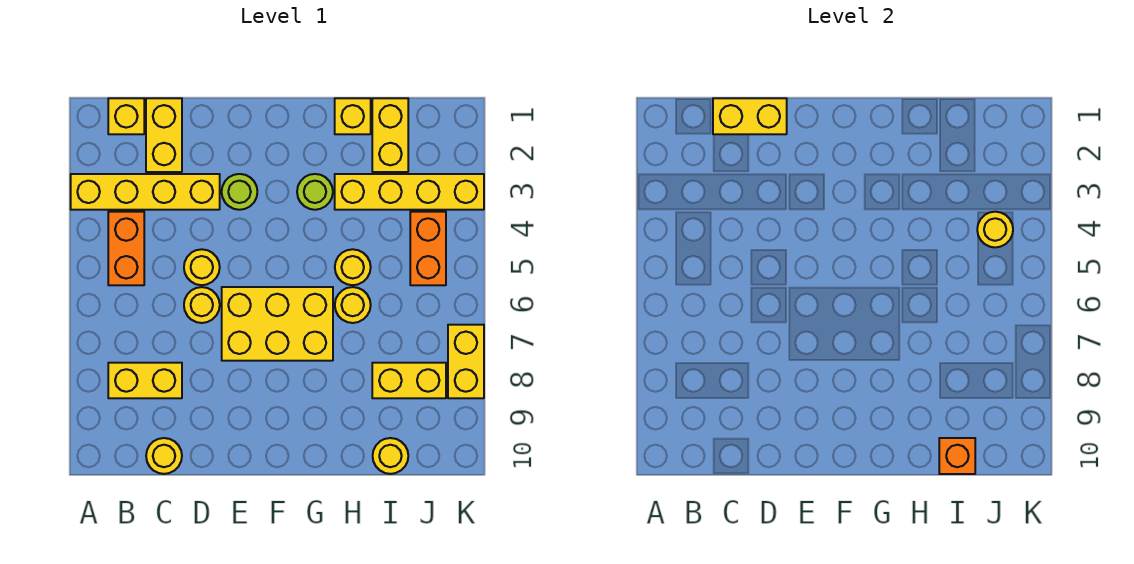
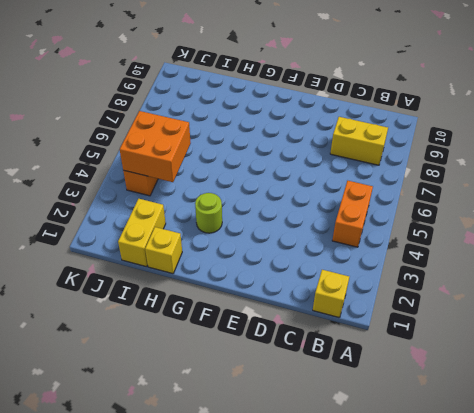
orange 2x2 brick [120,111,191,182] -> yellow 1x1 round brick [977,212,1013,247]
none -> yellow 1x4 brick [71,174,220,210]
none -> yellow 1x2 brick [146,98,182,172]
none -> yellow 1x1 round brick [146,438,182,474]

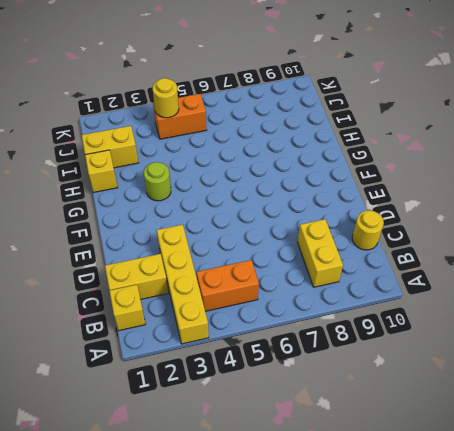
none -> yellow 1x1 round brick [184,249,220,285]
none -> yellow 1x1 round brick [184,287,220,323]
none -> lime 1x1 round brick [222,174,257,210]

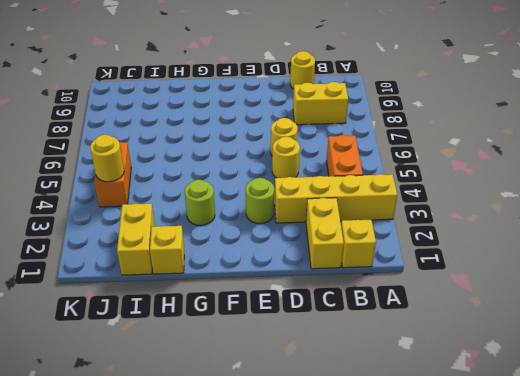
none -> yellow 2x3 brick [222,287,333,361]
none -> yellow 1x4 brick [335,174,484,210]
none -> yellow 1x1 round brick [335,249,371,285]

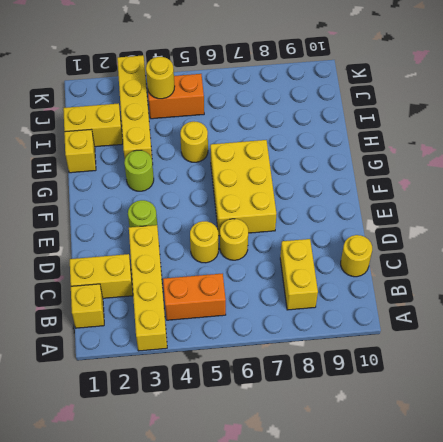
none -> yellow 1x1 round brick [335,287,371,323]
none -> yellow 1x2 brick [372,363,446,398]
none -> yellow 1x1 round brick [373,438,408,474]

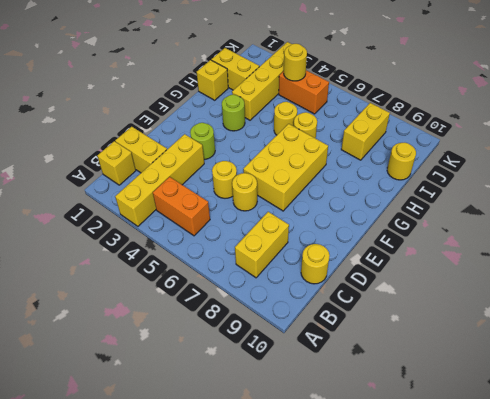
none -> yellow 1x2 brick [448,325,484,398]
none -> yellow 1x2 brick [713,98,787,134]
none -> orange 1x1 brick [939,438,975,474]

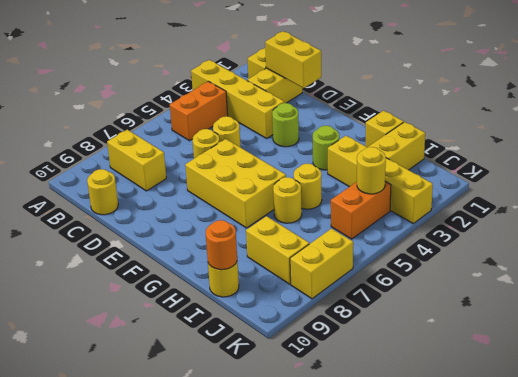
orange 1x1 round brick [206,220,237,270] -> orange 1x1 brick [939,438,975,474]

